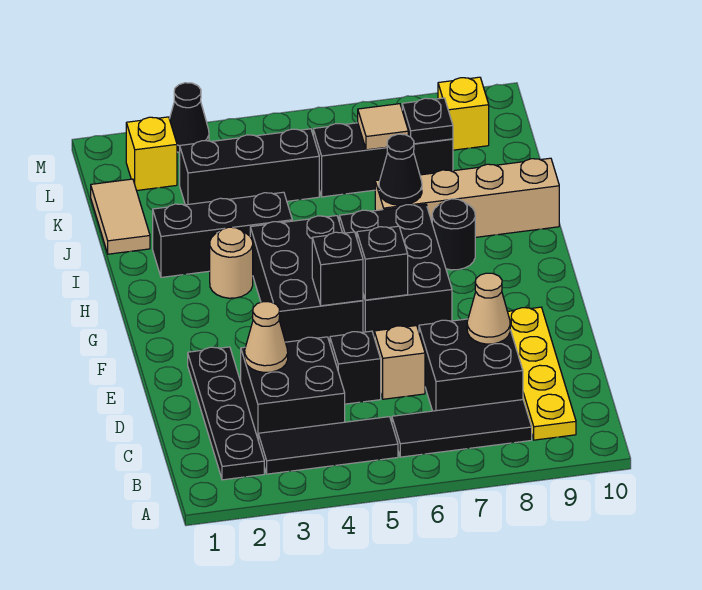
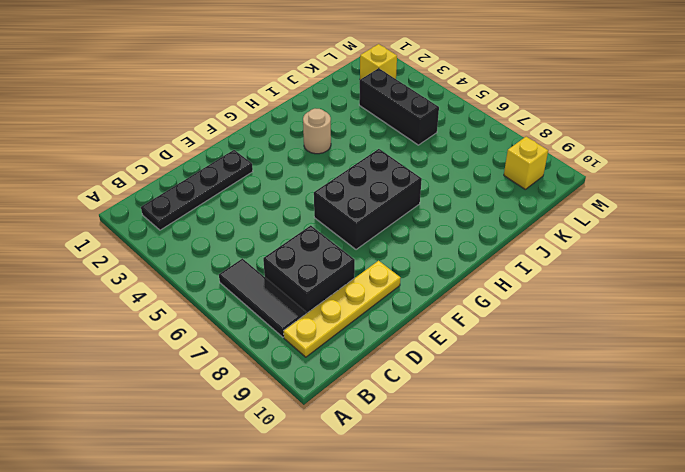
none -> black 1x3 tile [258,417,398,474]
none -> black 2x2 brick [241,337,345,438]
none -> black 1x1 brick [330,331,381,404]

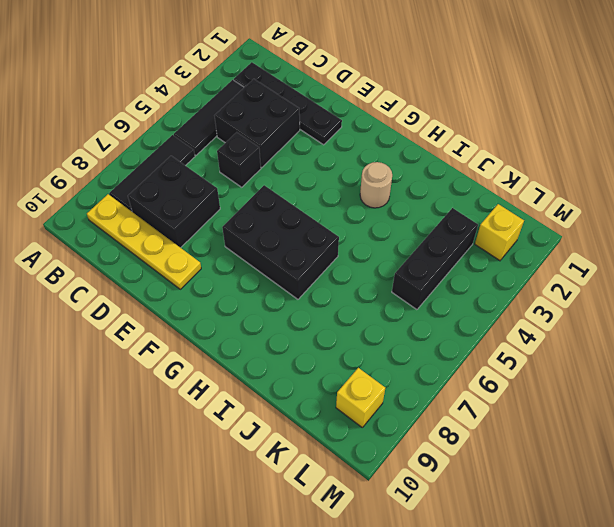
none -> tan 1x1 brick [374,326,425,399]
none -> black 2x3 brick [250,216,363,343]
none -> black 1x1 round brick [432,199,475,270]

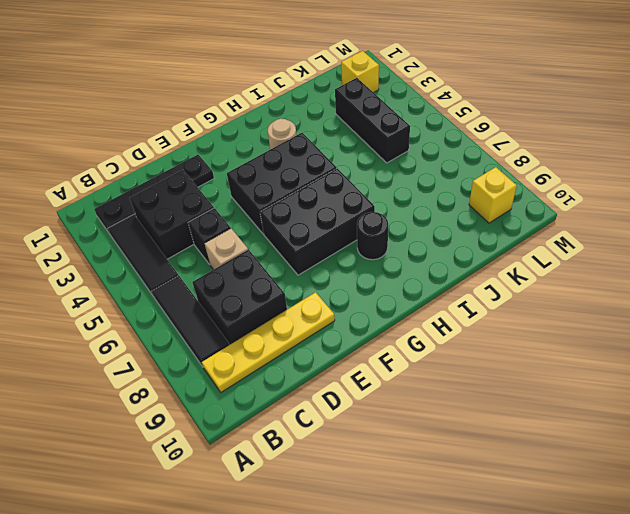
none -> black 1x3 brick [153,192,292,277]
none -> tan 1x4 brick [375,158,559,237]
none -> tan 1x2 tile [91,179,150,254]

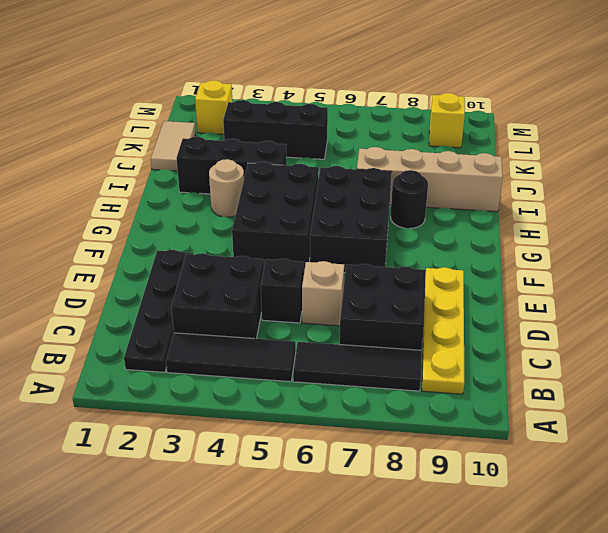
none -> black 1x3 brick [313,123,453,197]
none -> black 1x1 cone [170,83,209,153]
none -> tan 1x1 cone [245,302,288,372]

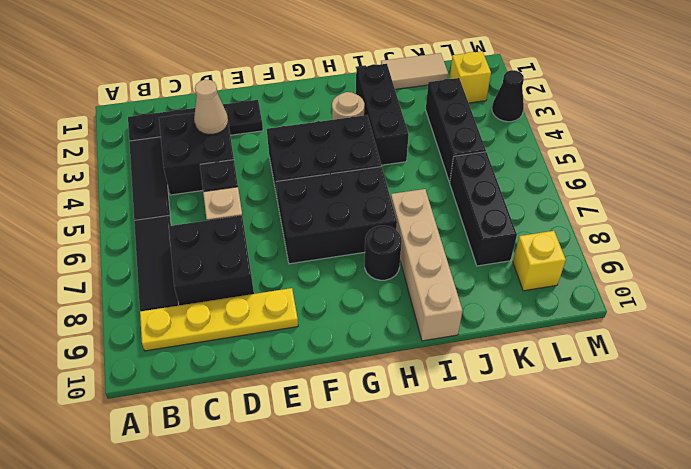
none -> tan 1x1 cone [467,273,510,344]
none -> black 1x1 brick [312,232,363,306]
none -> black 1x1 brick [357,226,408,300]

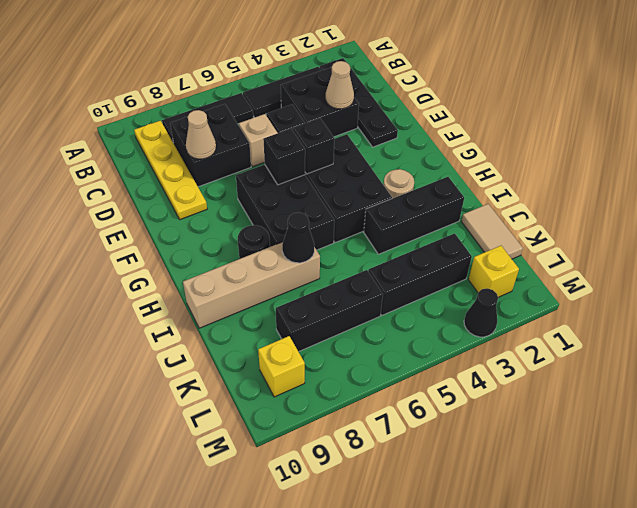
none -> tan 1x1 tile [358,104,408,150]
none -> black 1x1 plate [402,98,453,144]

